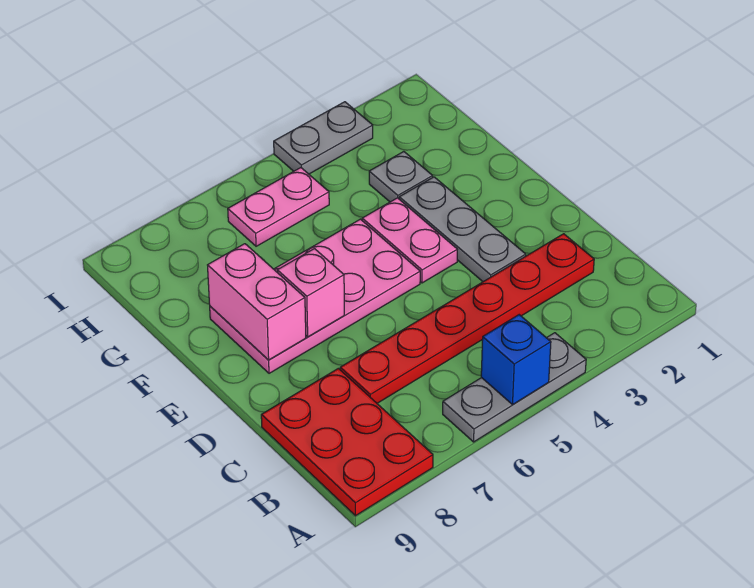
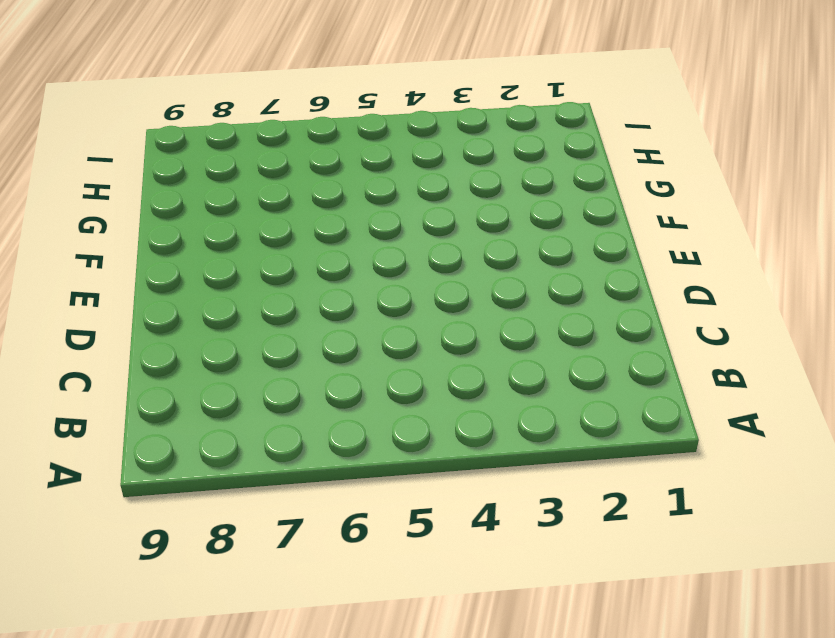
none -> grey 1x3 plate [443,333,586,442]
none -> red 2x3 plate [261,368,433,516]
none -> red 1x6 plate [340,234,594,403]

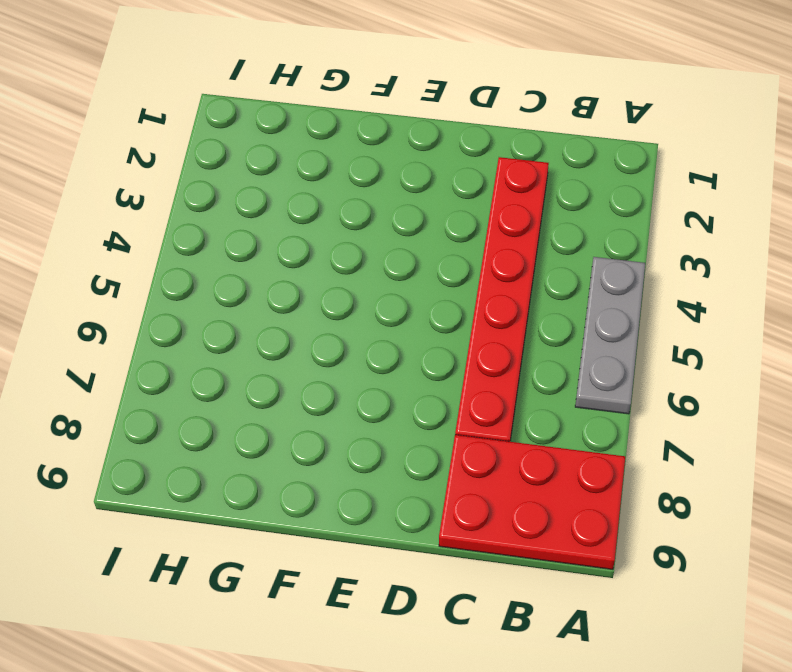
none -> grey 1x3 plate [399,177,526,282]
none -> pink 1x2 plate [362,198,457,283]
none -> pink 2x4 plate [210,219,420,373]

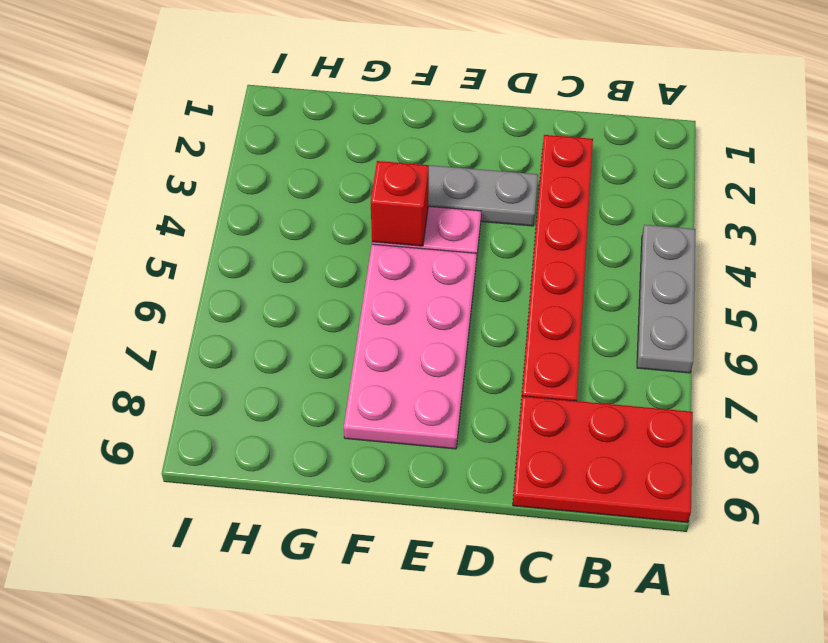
red 1x1 brick [371,161,429,246] -> none
none -> grey 1x1 plate [369,152,433,202]
none -> pink 1x2 plate [228,168,329,246]
none -> grey 1x2 plate [274,102,373,174]

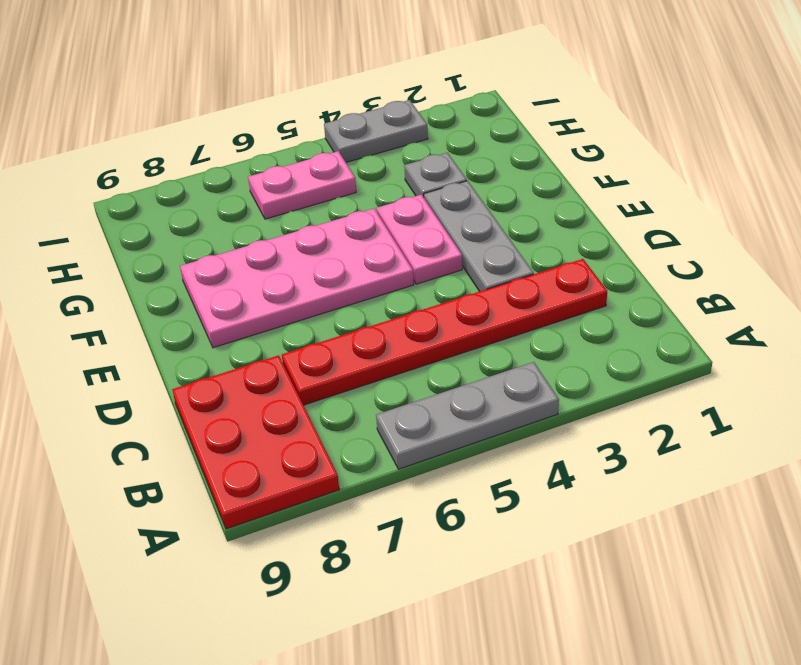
none -> blue 1x1 brick [481,315,551,405]
none -> pink 1x1 brick [277,249,344,337]
none -> pink 1x2 brick [208,244,306,360]

